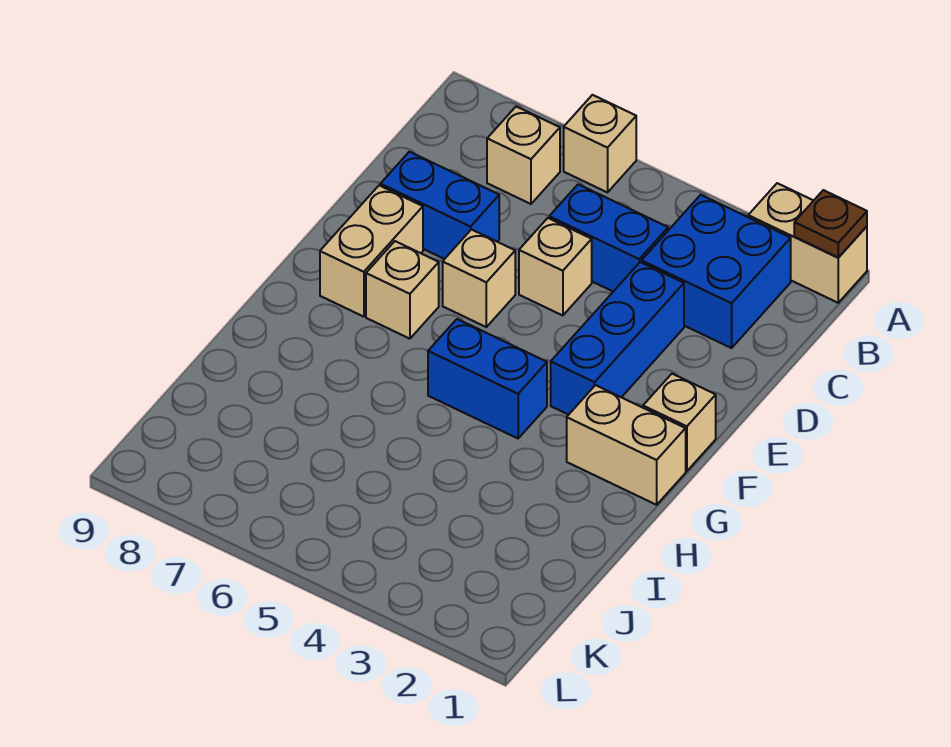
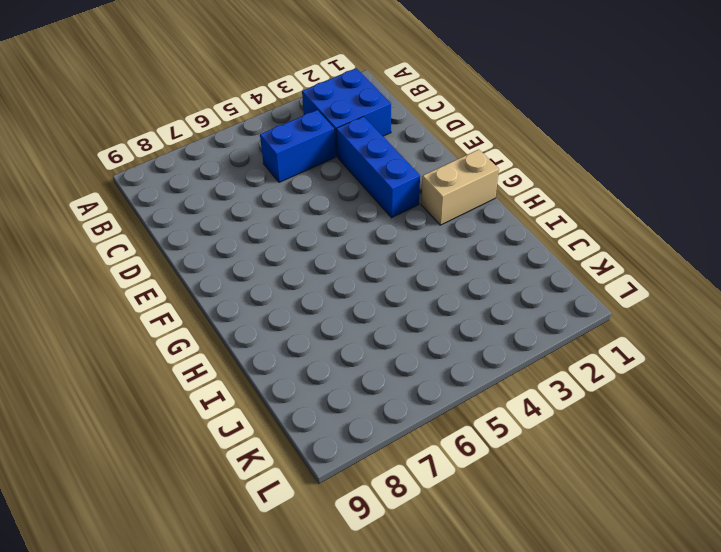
none -> tan 1x2 brick [748,183,867,303]
none -> tan 1x1 brick [564,95,636,192]
none -> tan 1x1 brick [487,107,560,204]

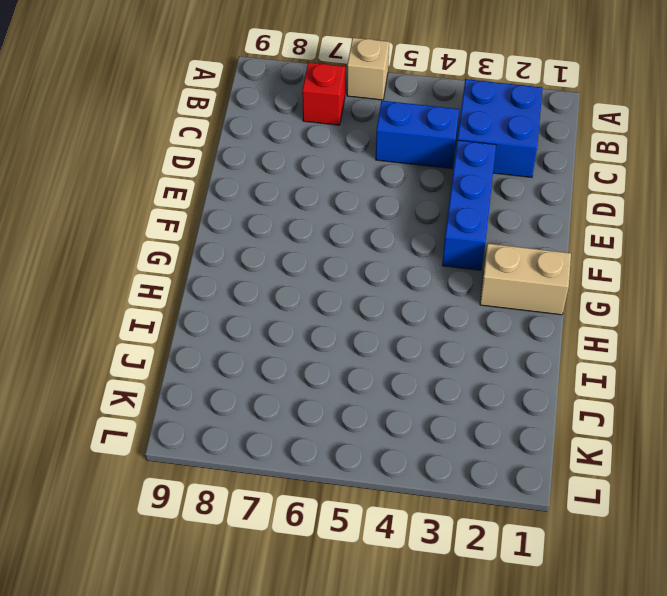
red 1x1 brick [302,62,345,125] -> tan 1x1 brick [487,107,560,204]
none -> tan 1x2 brick [748,183,867,303]
none -> tan 1x1 brick [519,218,592,316]
none -> blue 1x2 brick [380,152,499,259]

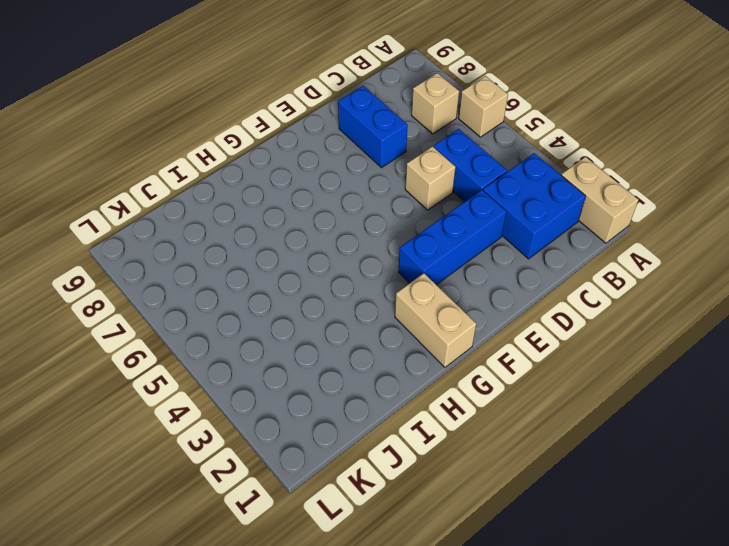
none -> tan 1x1 brick [443,230,515,327]
none -> tan 1x2 brick [320,185,423,317]
none -> tan 1x1 brick [643,374,716,471]

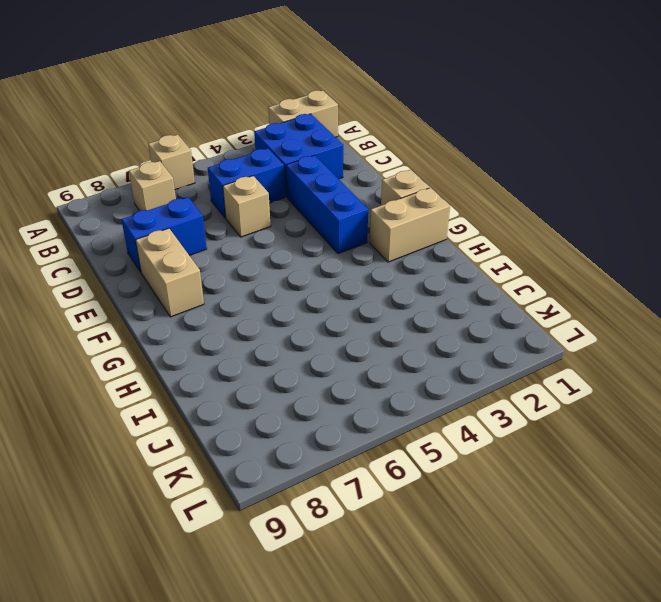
none -> tan 1x1 brick [443,230,515,327]
none -> tan 1x1 brick [366,241,439,339]
none -> blue 1x2 brick [428,319,547,438]

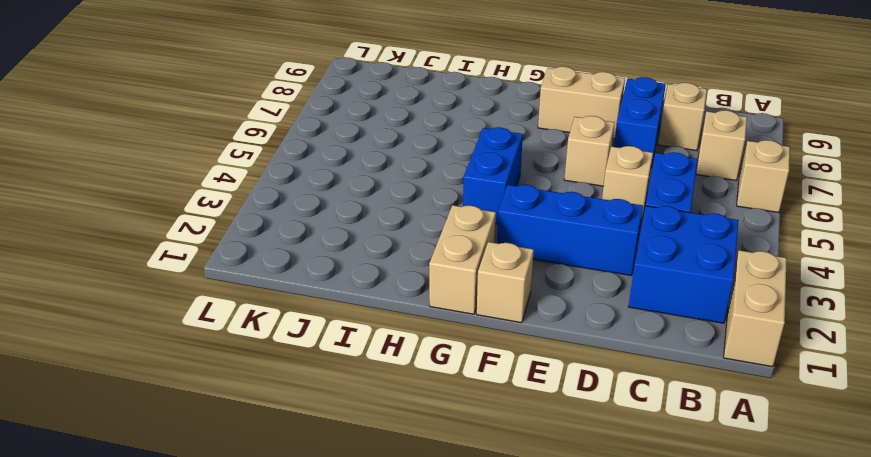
tan 1x1 brick [658,83,707,151] -> tan 1x1 brick moved to [366,241,439,339]
none -> brown 1x1 plate [794,190,867,258]

